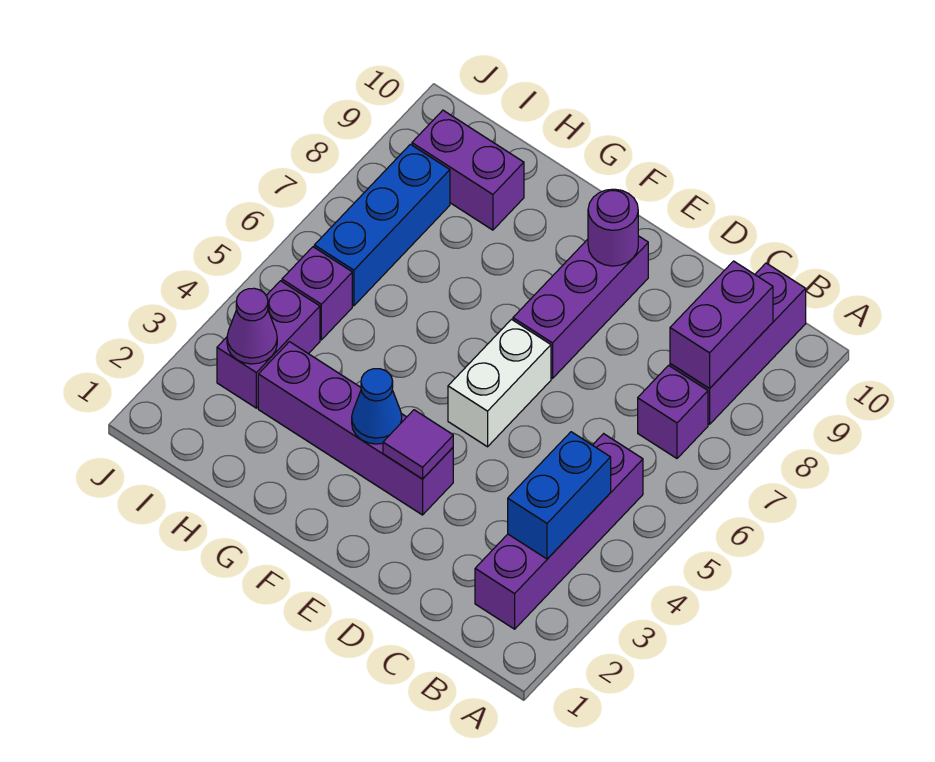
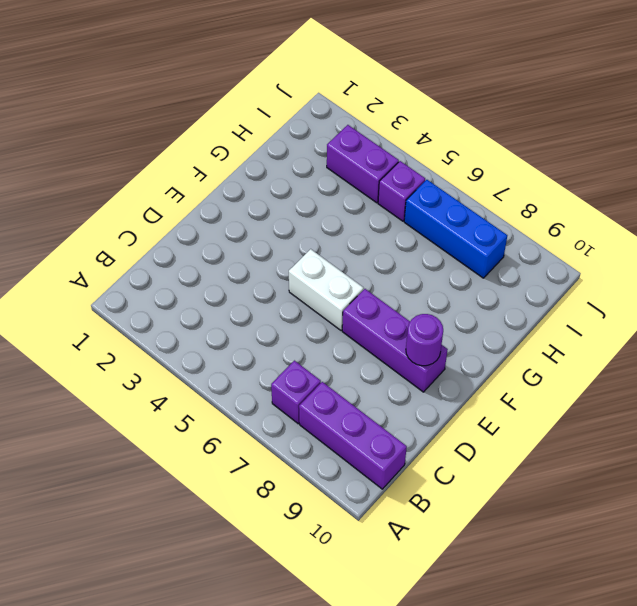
none -> purple 1x4 brick [475,434,643,629]
none -> purple 1x4 brick [258,342,453,515]
none -> purple 1x2 brick [412,110,524,230]

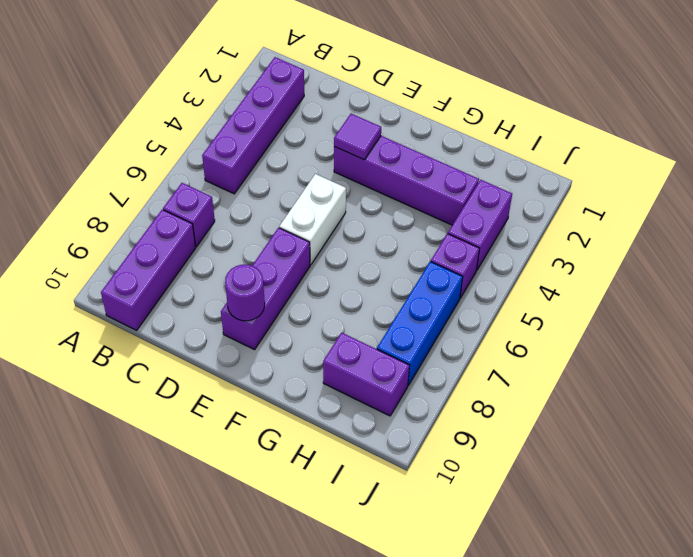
none -> blue 1x2 brick [508,432,611,559]
none -> purple 1x2 brick [670,261,773,389]
none -> blue 1x1 cone [352,369,402,444]

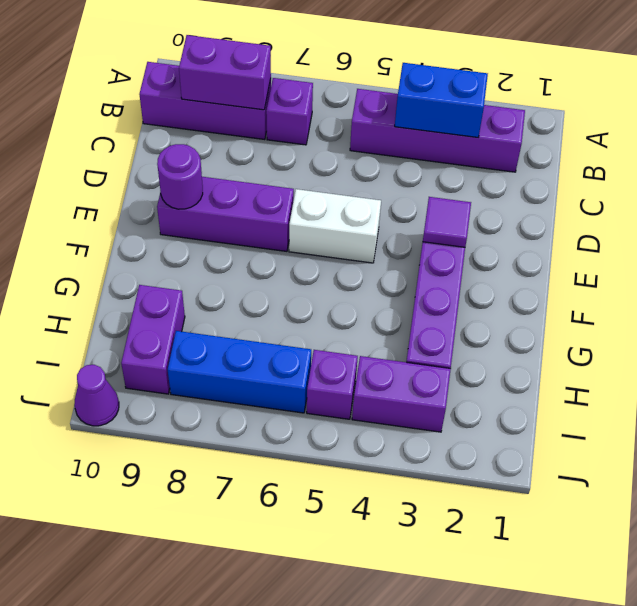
purple 1x1 cone [74,365,119,426] -> purple 1x1 cone moved to [227,288,277,364]
none -> blue 1x1 cone [352,369,402,444]

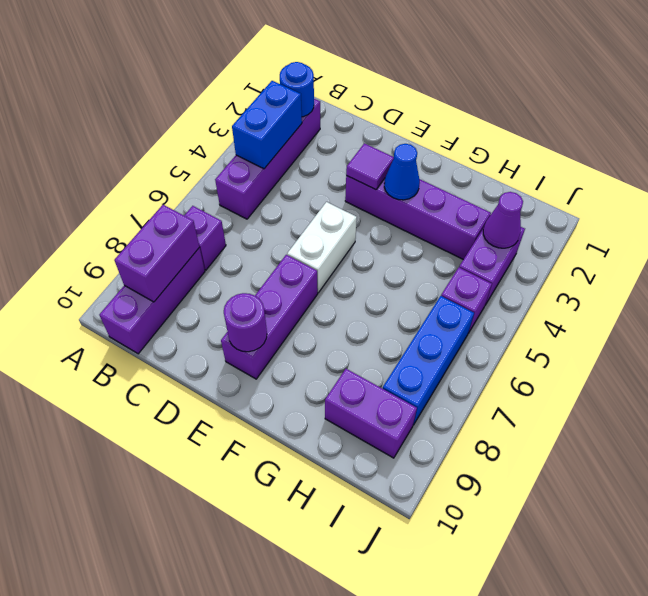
blue 1x1 round brick [280,62,314,117] -> none

